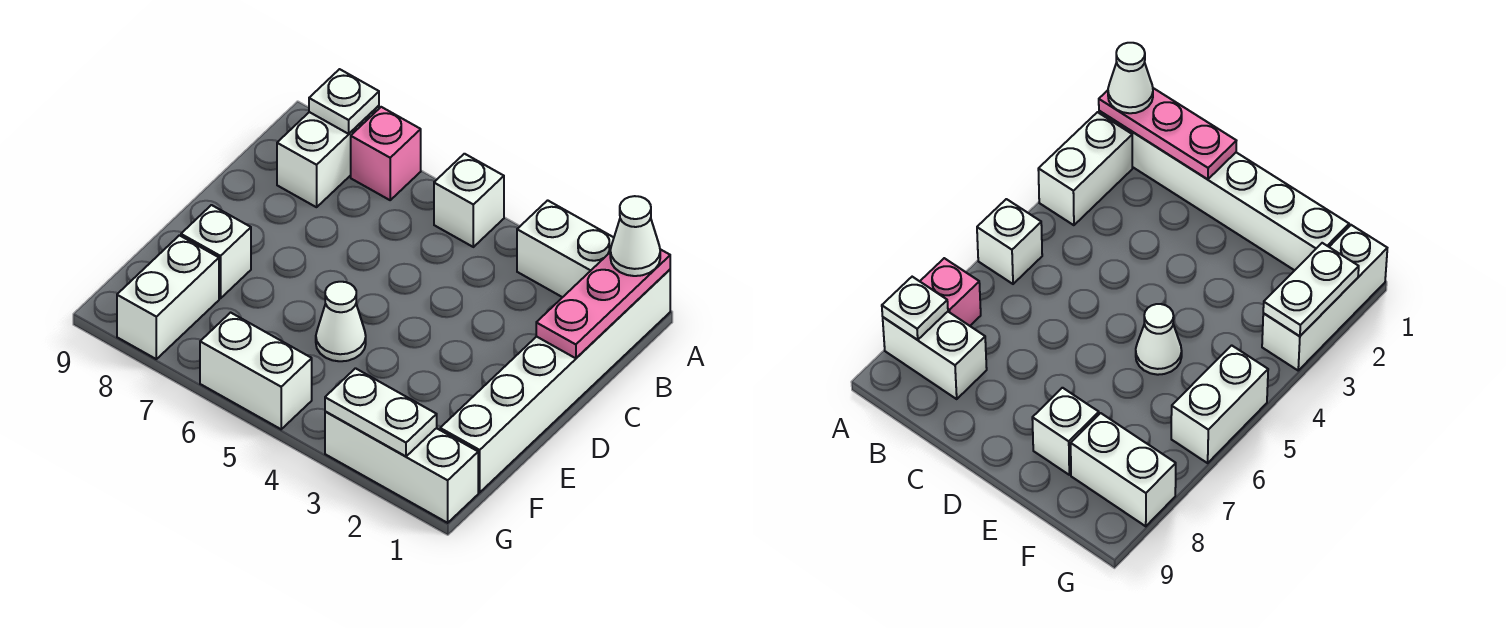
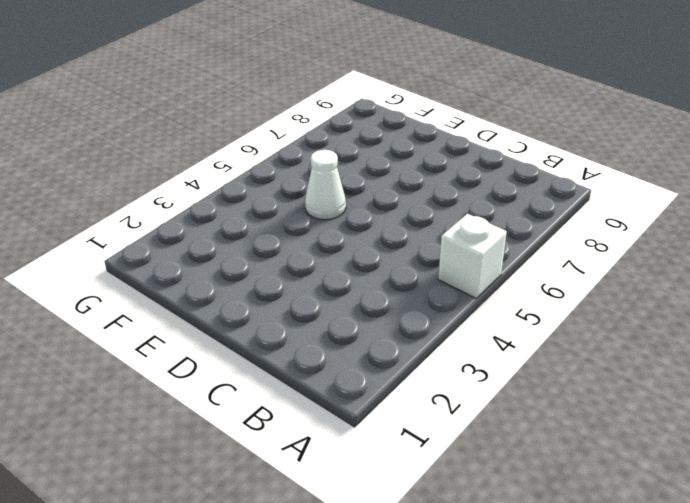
none -> white 1x6 brick [440,270,670,492]
none -> white 1x2 brick [517,200,614,297]
none -> pink 1x1 brick [351,107,421,200]

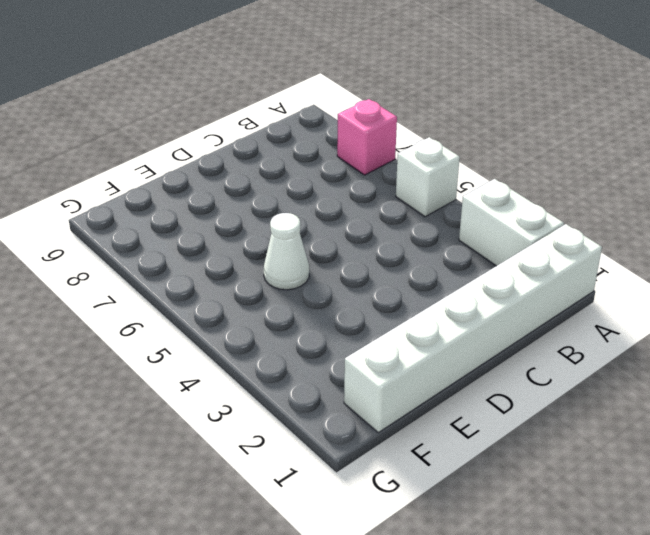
none -> white 1x2 brick [277,106,379,207]
none -> white 1x1 brick [181,205,251,298]
none -> white 1x2 brick [117,235,219,359]

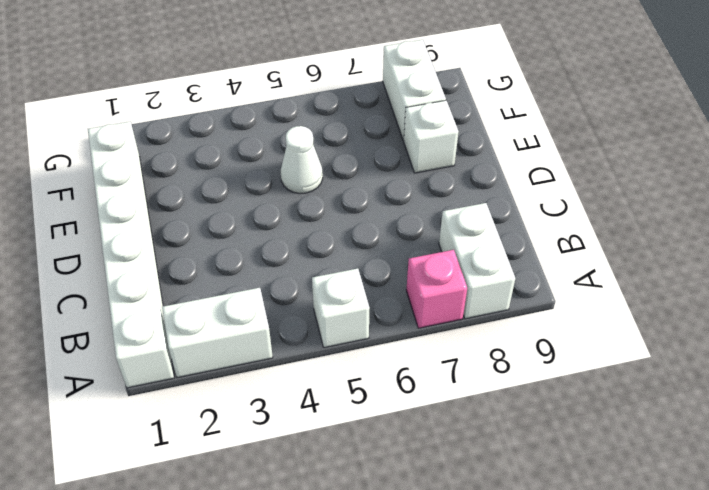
none -> white 1x3 brick [325,412,478,523]
none -> white 1x2 brick [200,313,312,429]
none -> pink 1x3 plate [536,249,670,358]

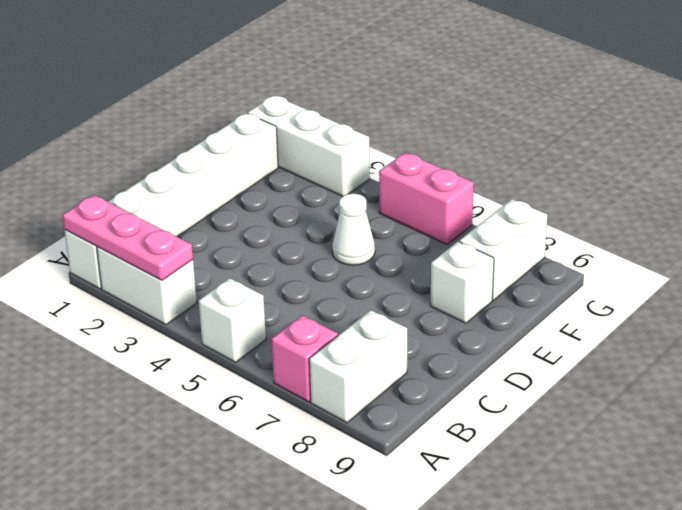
pink 1x3 plate [62,195,193,280] -> pink 1x3 plate turned to [536,249,670,358]
pink 1x2 brick [379,153,474,244] -> white 1x2 brick [200,313,312,429]
none -> white 1x1 plate [309,69,379,134]
none -> white 1x2 plate [325,368,437,456]
none -> white 1x1 cone [610,196,660,276]

